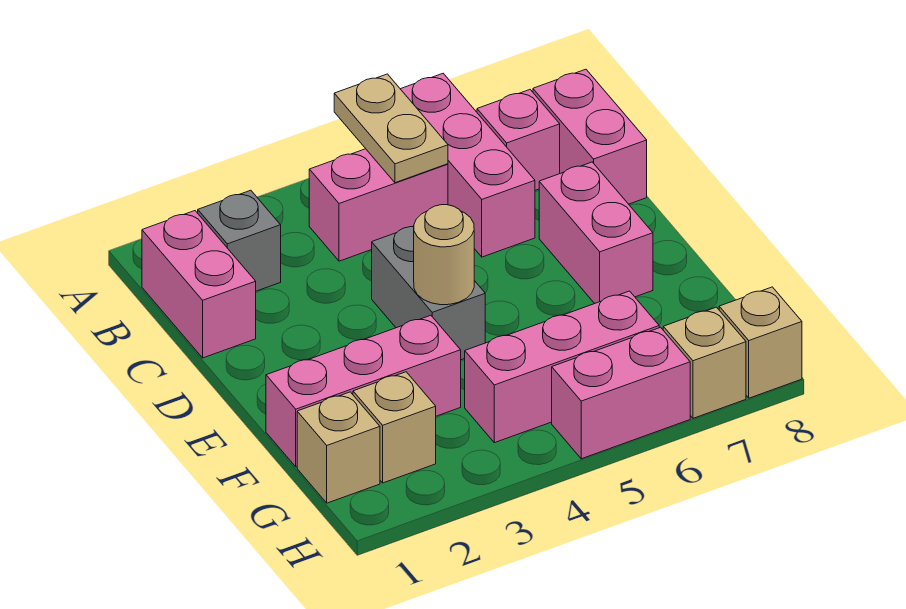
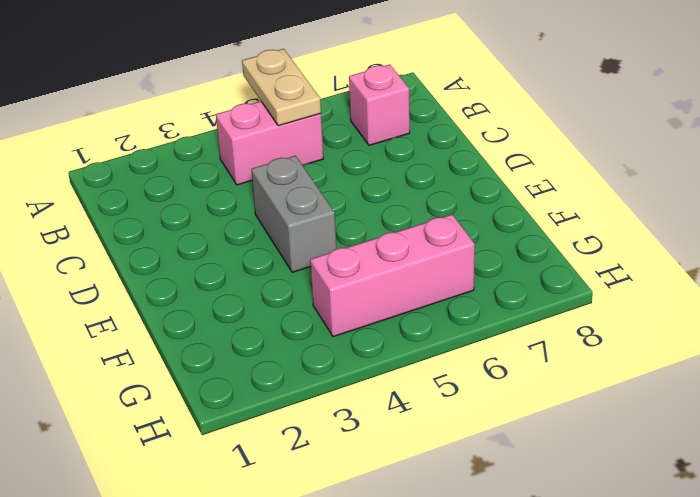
none -> pink 1x3 brick [401,73,535,257]
none -> pink 1x2 brick [142,211,256,358]
none -> grey 1x1 brick [198,190,281,291]

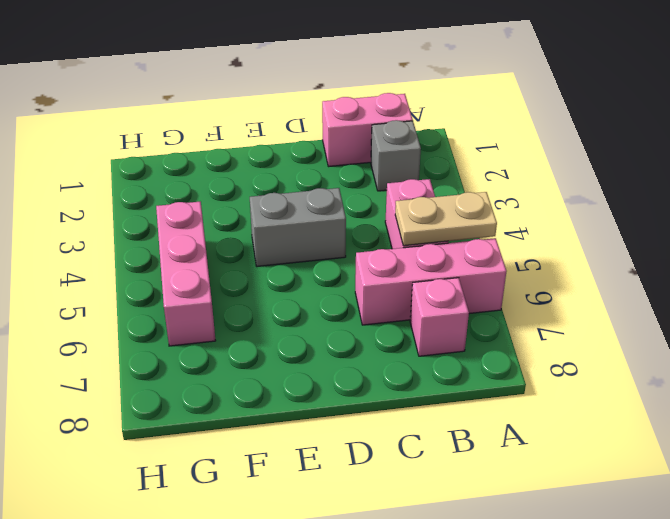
none -> pink 1x2 brick [533,69,647,204]
none -> pink 1x2 brick [539,162,653,304]
none -> pink 1x3 brick [266,315,461,467]

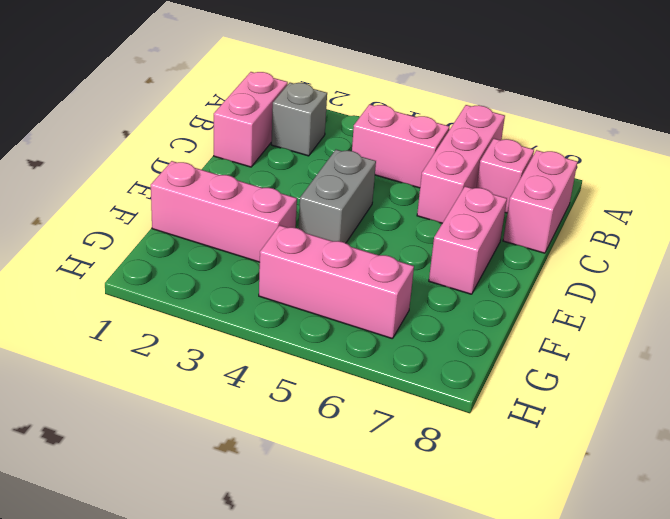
none -> tan 1x1 brick [297,392,380,503]
none -> tan 1x1 brick [353,372,436,483]
none -> pink 1x2 brick [552,327,690,459]

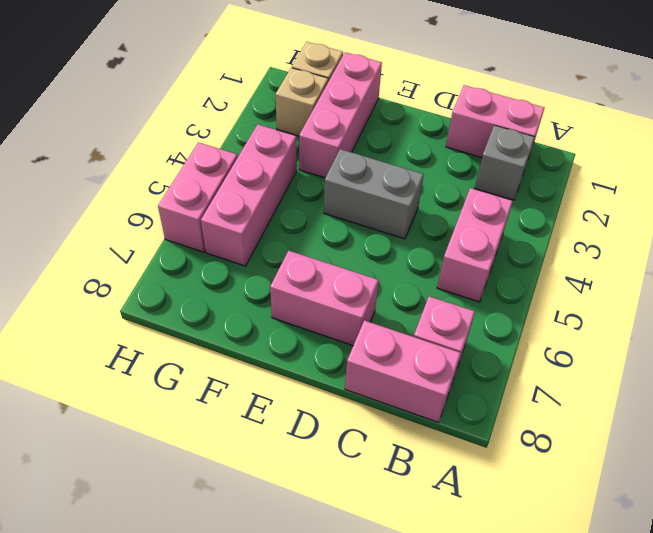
none -> pink 1x3 brick [401,73,535,257]
none -> tan 1x1 brick [663,307,746,418]
none -> tan 1x1 brick [719,287,802,398]

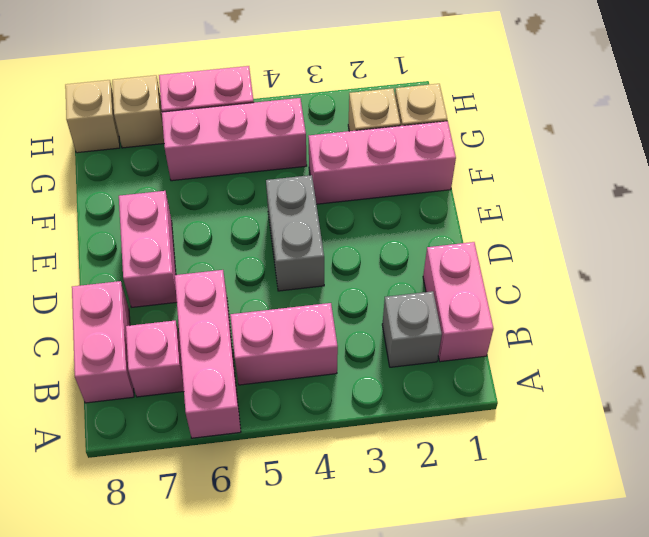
none -> tan 1x2 plate [334,74,448,183]
none -> tan 1x1 round brick [414,205,474,305]

